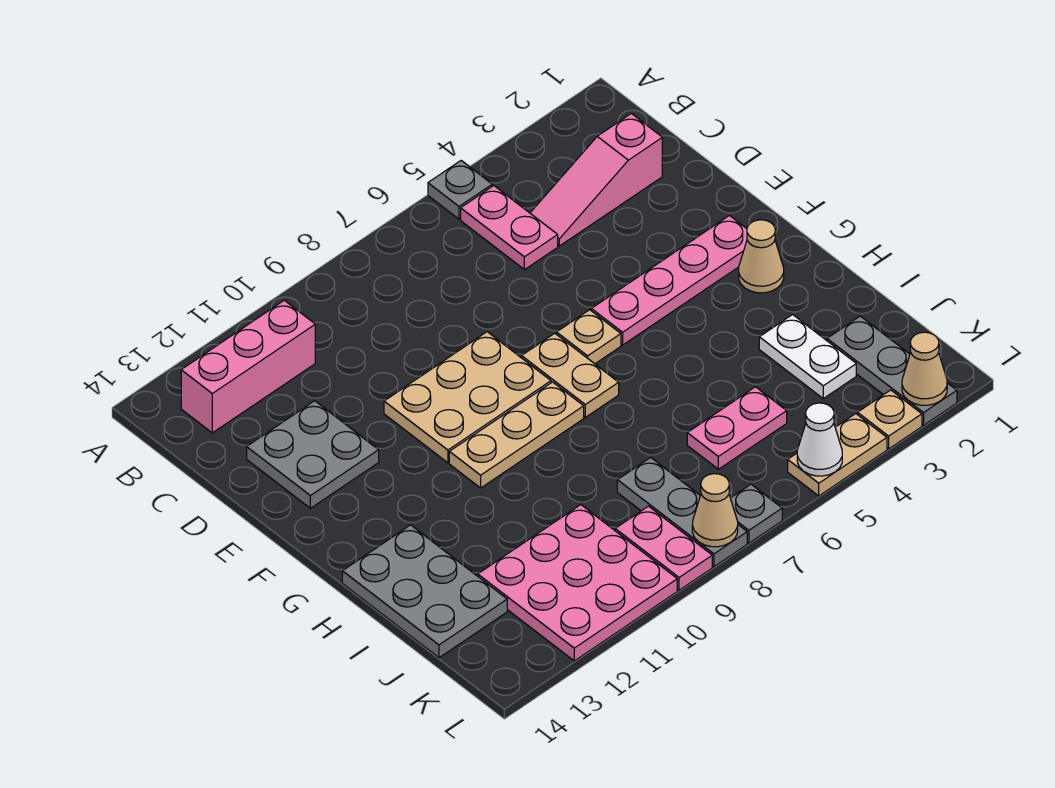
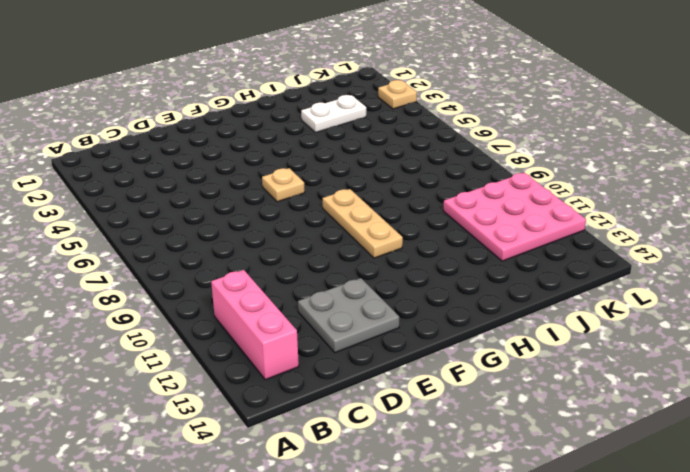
none -> grey 1x1 plate [428,161,492,219]
none -> pink 1x2 plate [461,186,558,270]
none -> pink 1x3 slope [530,113,662,246]

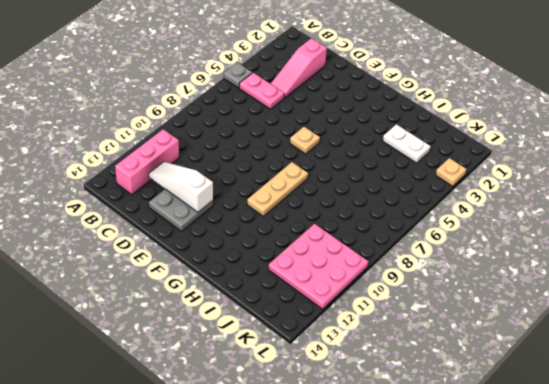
white 1x3 slope [149,162,213,212] -> none
none -> tan 2x3 plate [384,332,551,463]
none -> pink 1x4 plate [591,216,747,345]
none -> tan 1x2 plate [522,333,619,417]

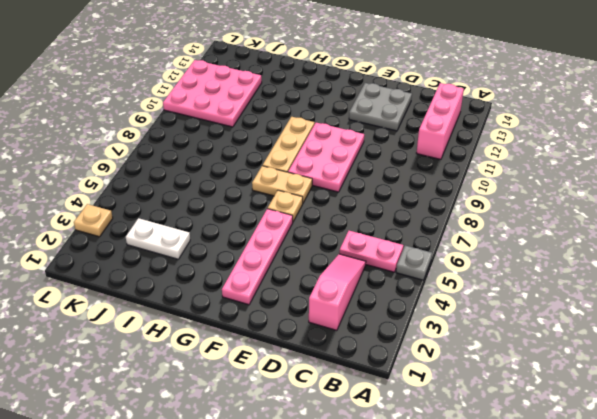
pink 2x3 plate [288,123,364,192] -> tan 2x3 plate [384,332,551,463]
none -> tan 1x1 cone [739,220,784,293]
none -> grey 2x3 plate [342,525,507,658]
none -> grey 1x3 plate [827,316,957,425]

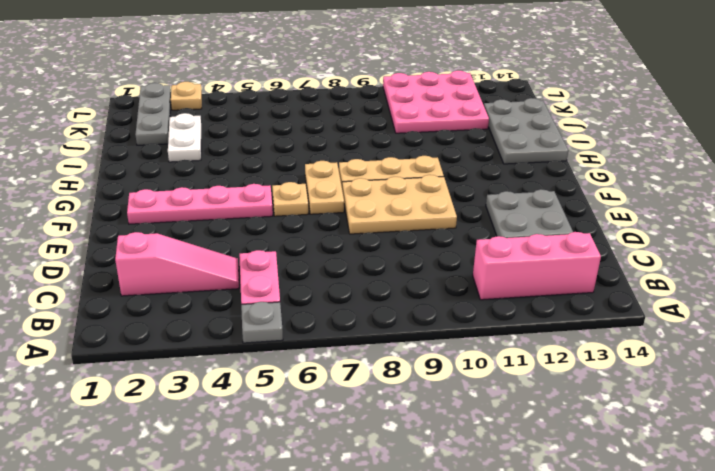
none -> tan 1x1 cone [739,220,784,293]
none -> pink 1x2 plate [687,387,787,469]
none -> grey 1x3 plate [617,457,747,567]

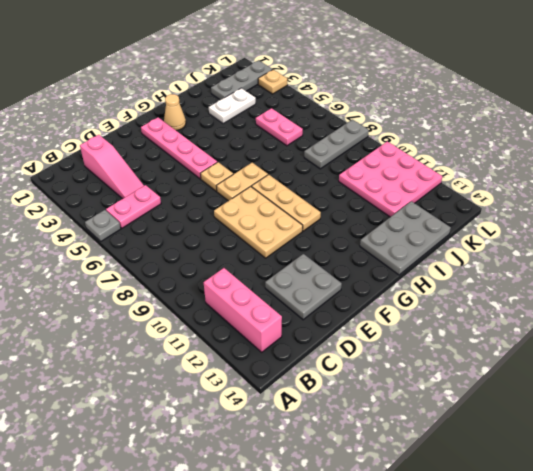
none -> pink 1x2 plate [615,506,712,590]
none -> tan 1x2 plate [788,414,887,496]
none -> grey 1x1 plate [731,484,782,543]

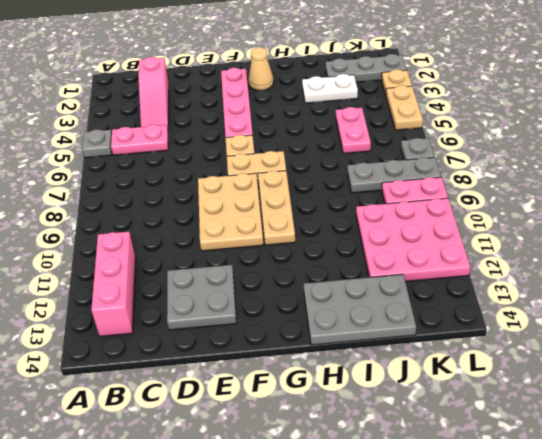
none -> tan 1x1 cone [902,332,947,405]
none -> white 1x1 cone [797,403,842,476]
none -> tan 1x1 cone [692,474,738,547]

